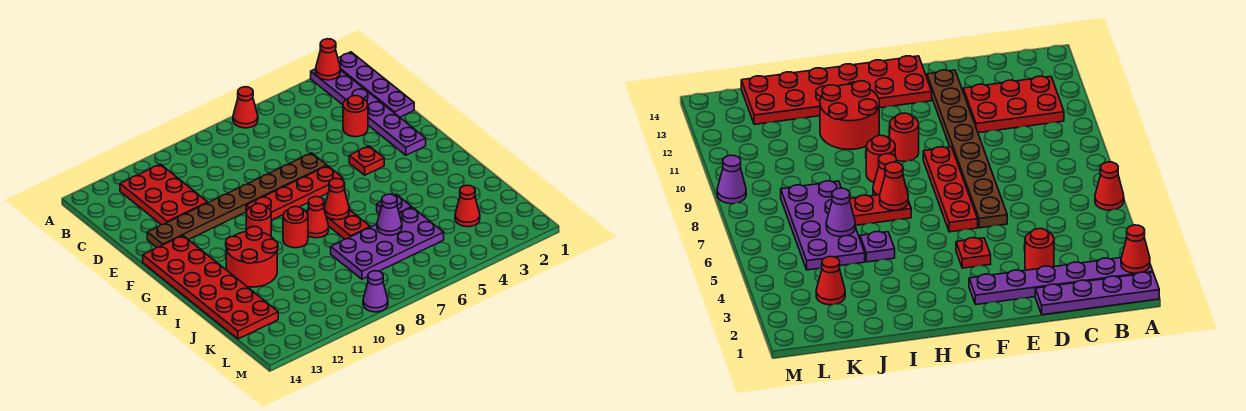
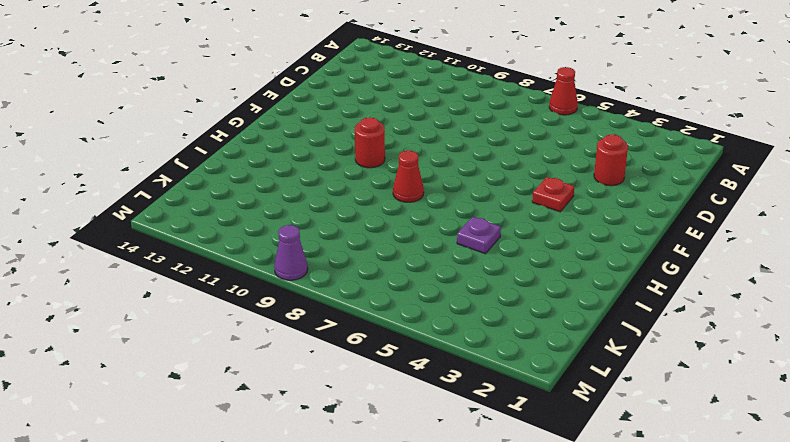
none -> purple 1x4 plate [338,52,414,117]
none -> purple 1x6 plate [311,69,426,155]
none -> red 2x3 plate [120,164,208,225]

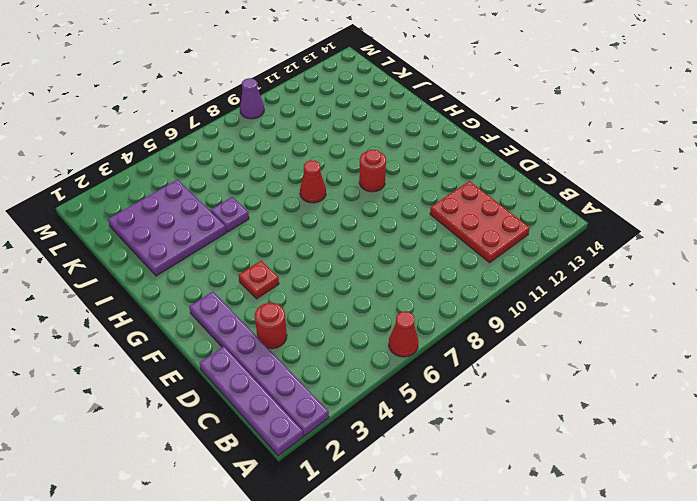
purple 3x3 plate [108,180,226,276] -> red 1x1 cone [455,185,480,227]
none -> brown 1x8 plate [147,153,327,247]
none -> red 1x4 plate [246,166,343,220]
none -> red 2x6 plate [143,236,278,339]

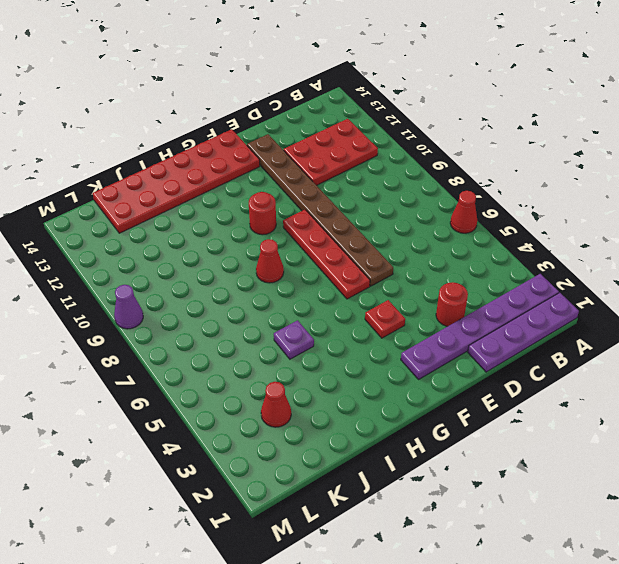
none -> red 1x2 plate [326,210,370,239]
none -> red 1x1 round brick [283,207,308,248]
none -> red 2x2 round brick [226,226,278,287]

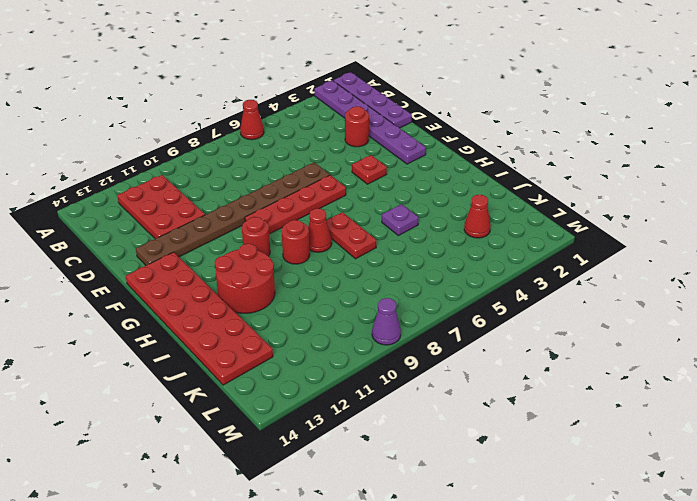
none -> purple 2x4 plate [331,207,444,279]
none -> red 1x1 cone [316,39,341,80]
none -> red 1x1 cone [324,179,349,220]

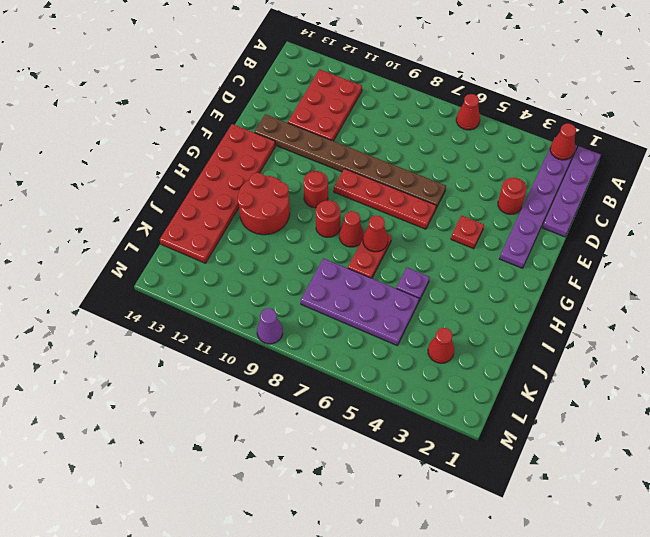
none -> purple 1x1 cone [377,194,402,235]

